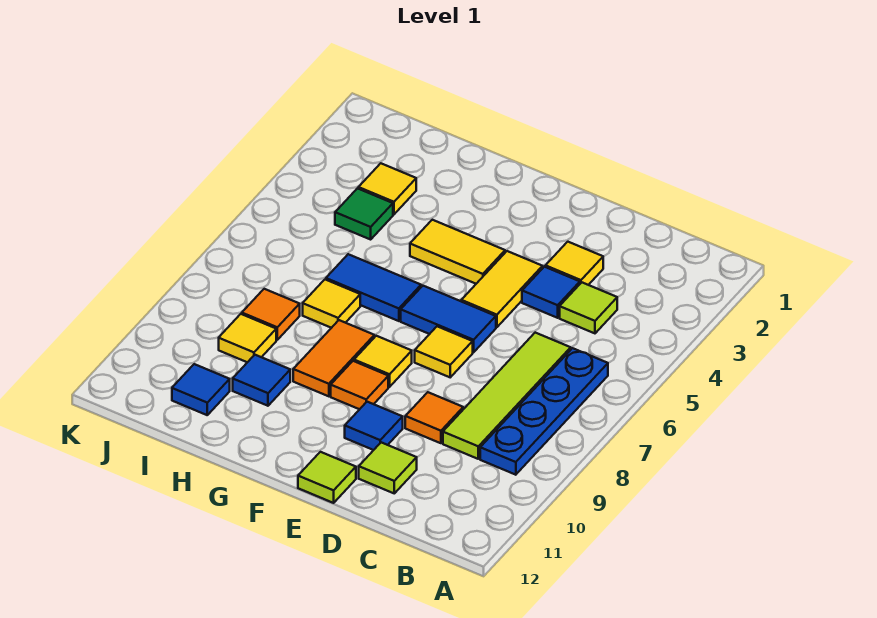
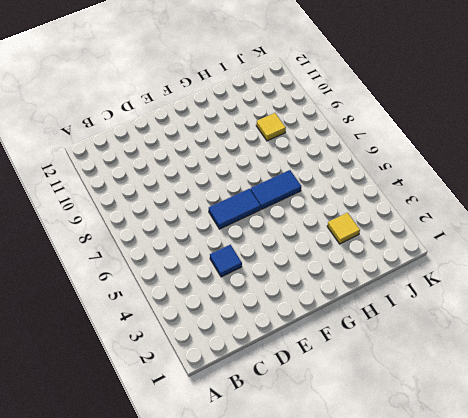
none -> blue 1x4 plate [480,348,608,475]
none -> lime 1x1 tile [560,282,617,333]
none -> lime 1x4 tile [443,333,571,459]

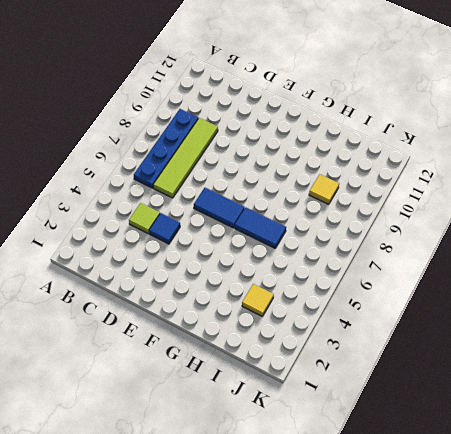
none -> yellow 1x1 tile [545,242,603,285]
none -> orange 1x1 tile [405,392,463,443]
none -> lime 1x1 tile [359,442,417,493]

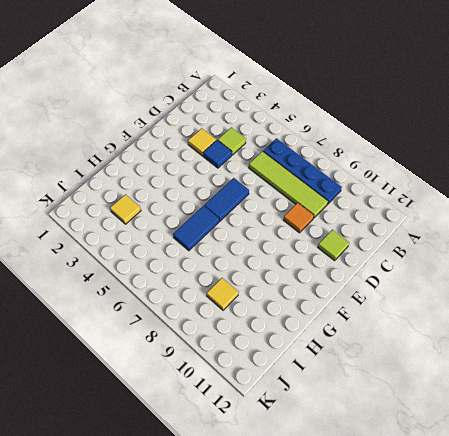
none -> yellow 1x2 tile [461,251,543,327]
none -> yellow 1x1 tile [415,326,473,377]
none -> blue 1x1 tile [345,402,403,450]

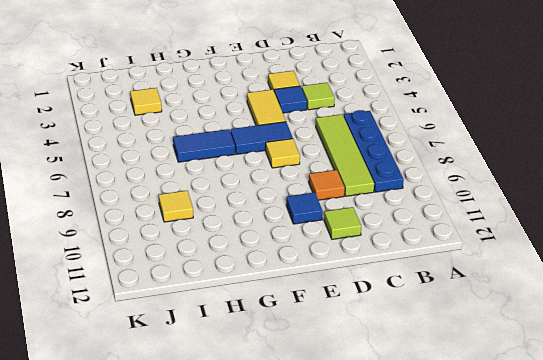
none -> lime 1x1 tile [298,452,356,503]
none -> yellow 1x2 tile [410,220,505,284]
none -> yellow 1x1 tile [354,336,412,387]

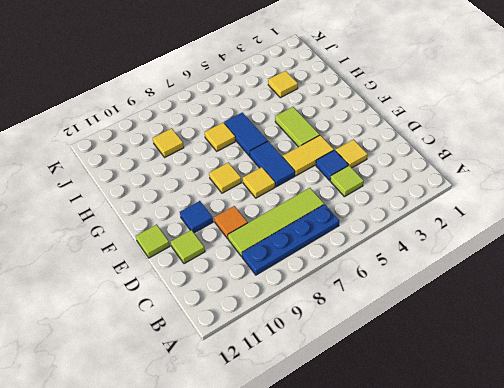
lime 1x2 tile [275,107,319,147] -> yellow 1x2 tile [410,220,505,284]
none -> orange 1x1 tile [331,361,388,409]
none -> orange 1x2 tile [293,320,374,396]
none -> blue 1x1 tile [233,355,290,406]

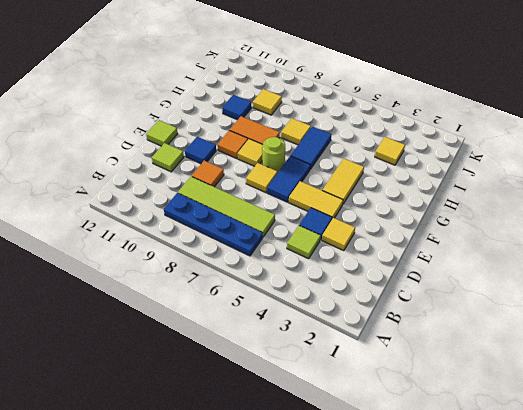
lime 1x1 round brick [262,137,285,172] -> none
none -> green 1x1 tile [335,188,393,239]
none -> orange 1x1 tile [242,289,300,340]
none -> blue 1x1 tile [172,364,230,415]

